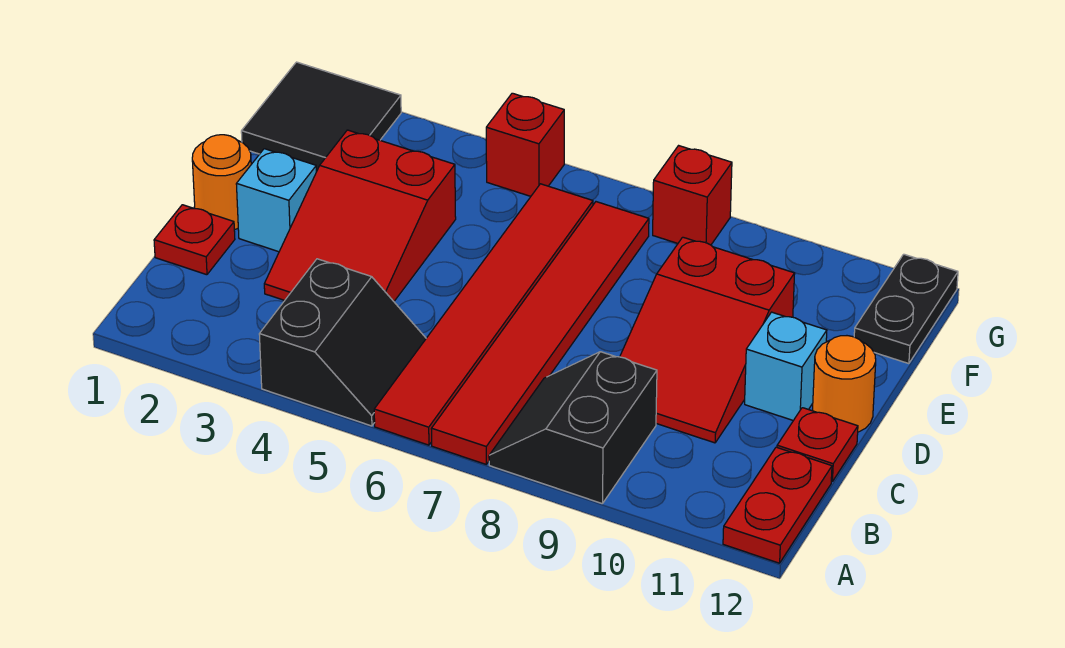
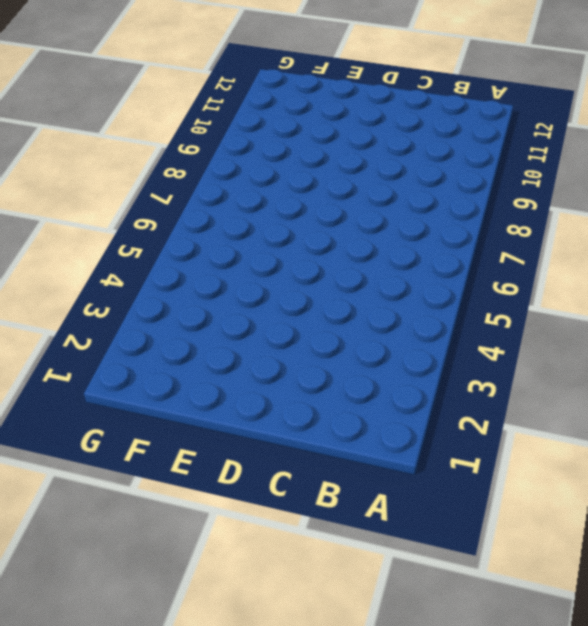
none -> black 2x2 slope [259,259,426,426]
none -> red 1x6 tile [374,184,593,445]
none -> red 1x6 tile [431,202,649,464]

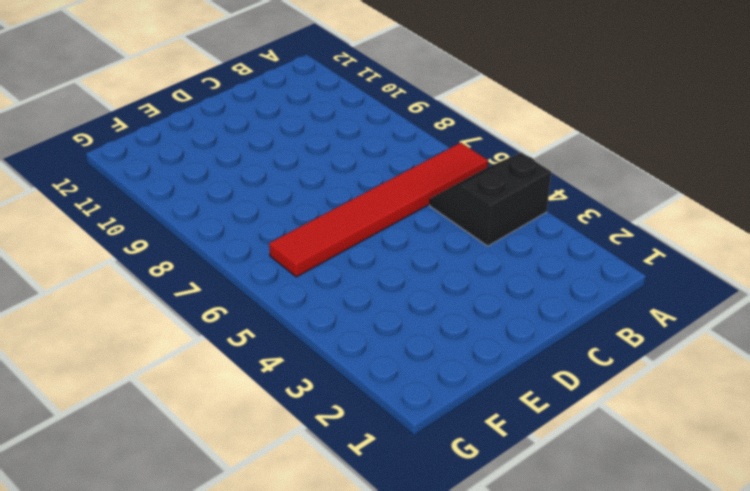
none -> red 1x6 tile [431,202,649,464]
none -> black 2x2 slope [489,352,657,504]
none -> red 1x2 plate [723,447,832,563]

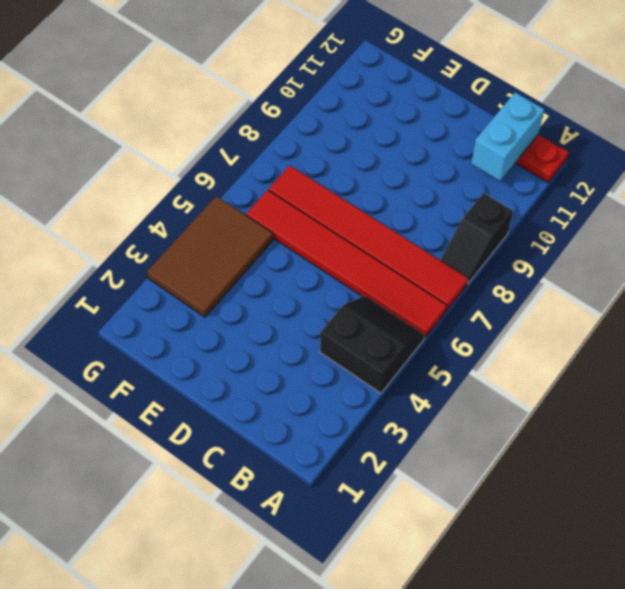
black 1x2 slope [440,193,513,284] -> black 2x2 slope [489,352,657,504]
cyan 1x2 brick [471,92,544,181] -> none
brown 2x3 tile [147,196,273,317] -> red 1x1 brick [486,93,564,196]
none -> red 1x1 plate [154,205,235,275]
none -> red 2x3 slope [264,130,456,301]
none -> red 2x3 slope [620,237,795,443]

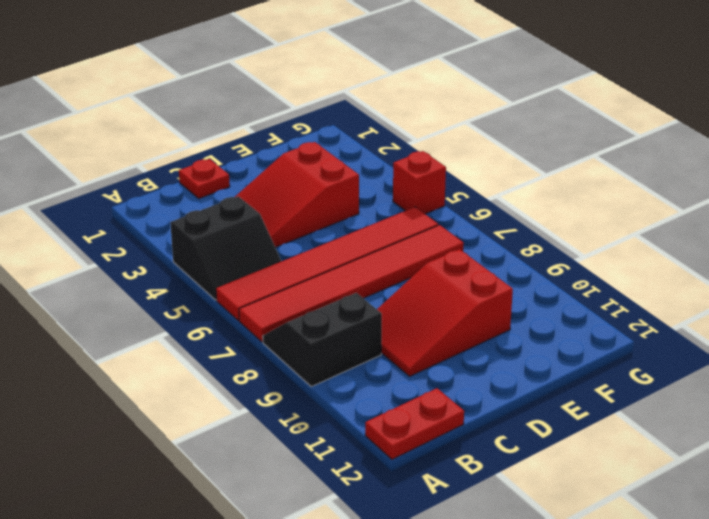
none -> red 1x1 plate [777,408,858,482]
none -> orange 1x1 round brick [192,135,251,229]
none -> cyan 1x1 brick [236,149,316,252]

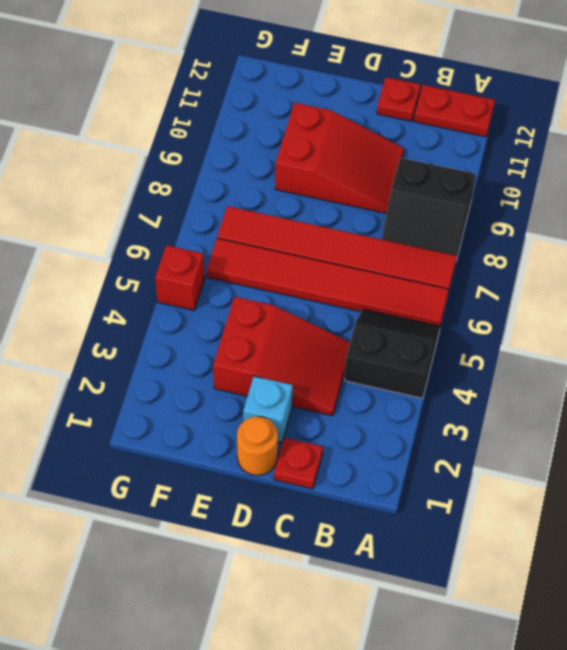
none -> cyan 1x1 brick [745,312,827,421]
none -> orange 1x1 round brick [813,336,876,432]
none -> black 2x2 tile [241,62,401,172]

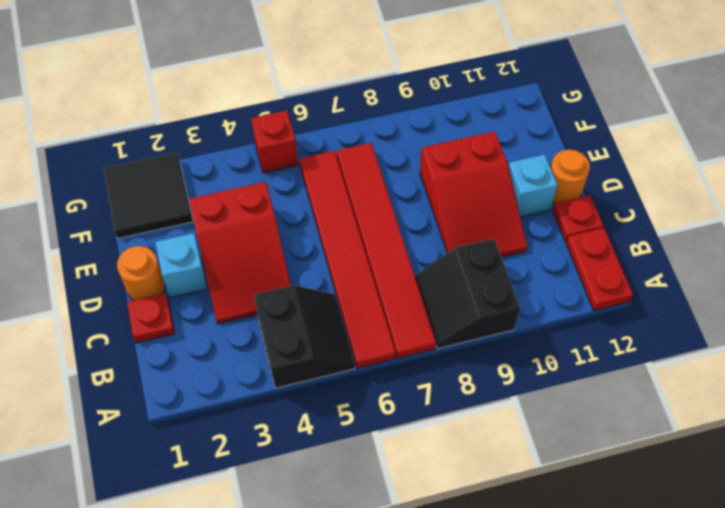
none -> black 1x2 plate [854,254,958,364]
none -> red 1x1 brick [653,146,732,245]

